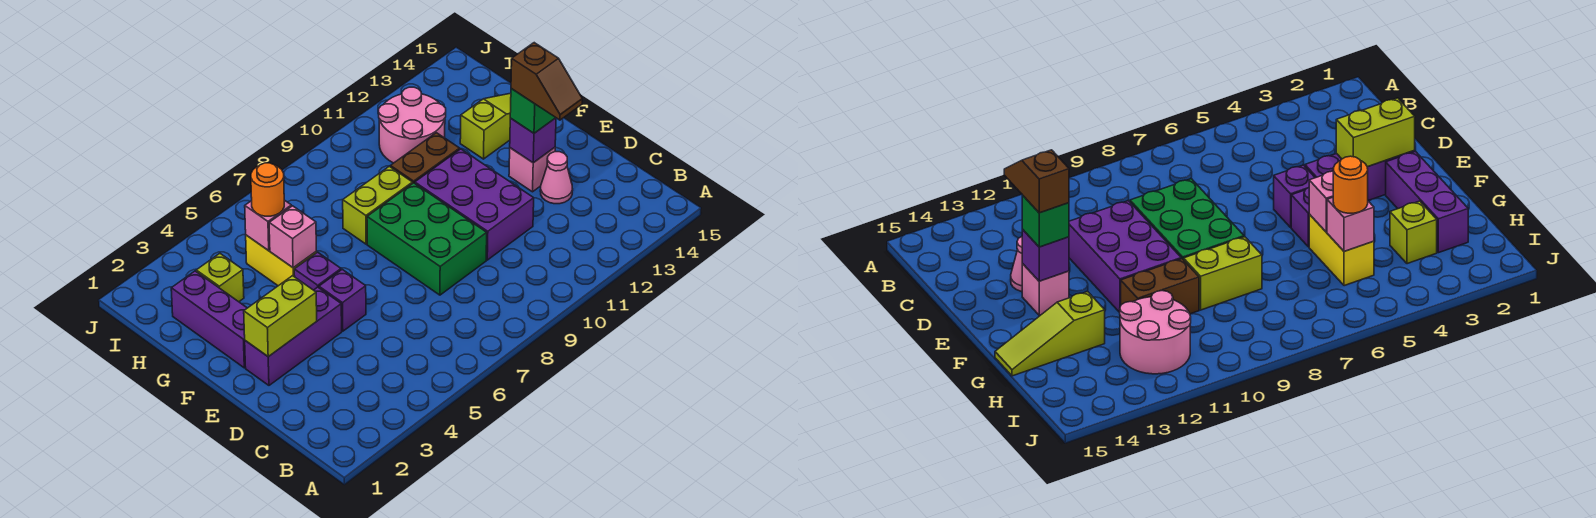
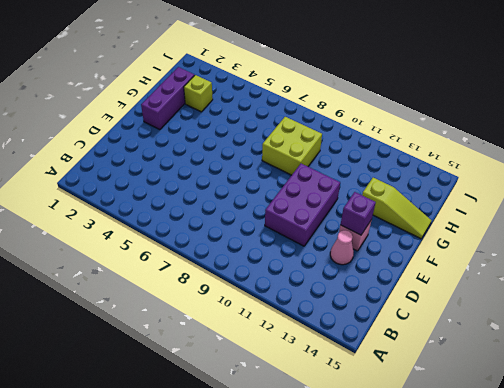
lime 2x2 brick [262,117,322,175] -> lime 1x2 brick [343,166,413,244]
none -> green 2x3 brick [367,183,487,295]
none -> purple 1x3 brick [245,287,342,385]
none -> purple 1x1 brick [319,270,366,331]

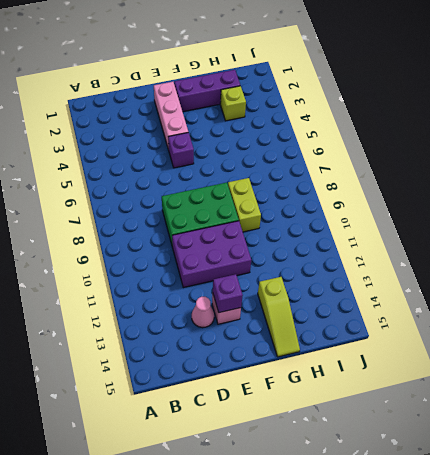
pink 1x3 brick [154,82,188,150] -> purple 1x3 brick [245,287,342,385]
none -> purple 1x1 brick [294,252,341,290]
none -> yellow 1x2 brick [246,235,316,286]
none -> brown 1x2 brick [390,133,460,183]

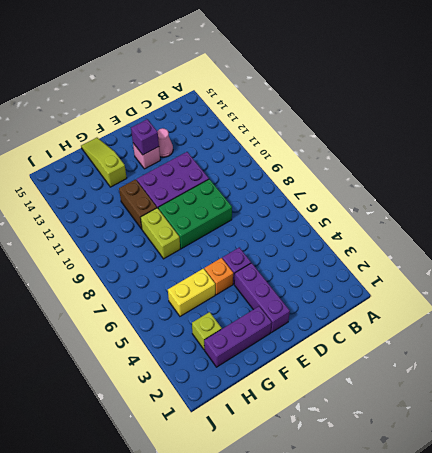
orange 1x1 brick [204,258,233,295] -> purple 1x1 brick [294,252,341,290]
none -> pink 2x2 round brick [379,87,446,163]
none -> lime 1x2 brick [244,276,317,357]
none -> pink 1x1 brick [269,206,316,268]

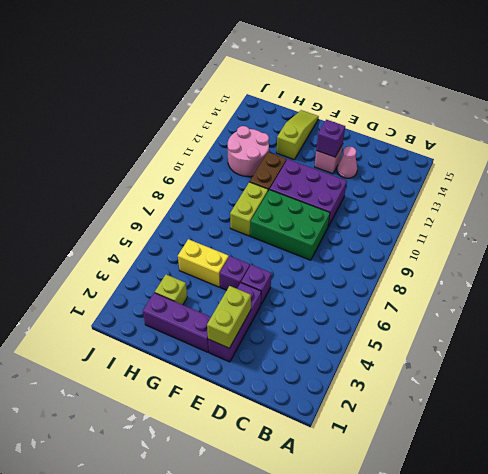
none -> pink 1x1 brick [269,206,316,268]
none -> pink 1x1 brick [245,200,291,251]
none -> green 1x1 brick [510,89,556,133]

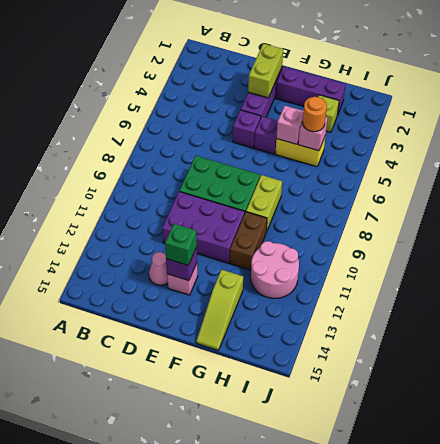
none -> brown 1x2 slope [511,43,582,120]

